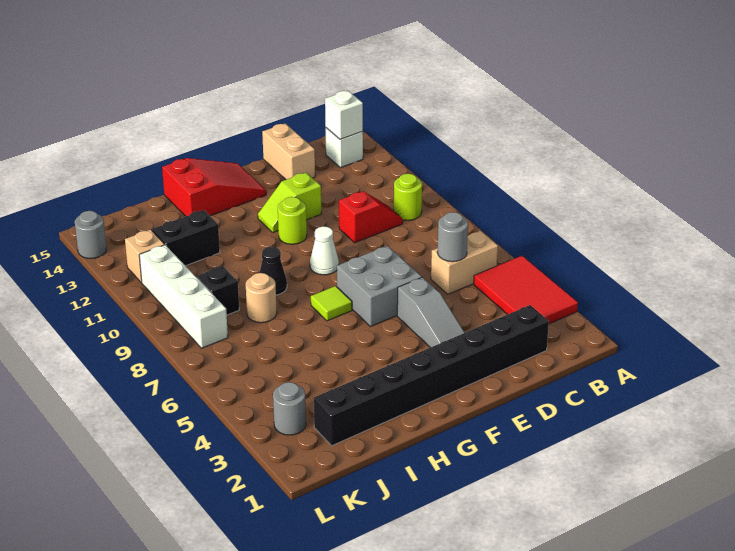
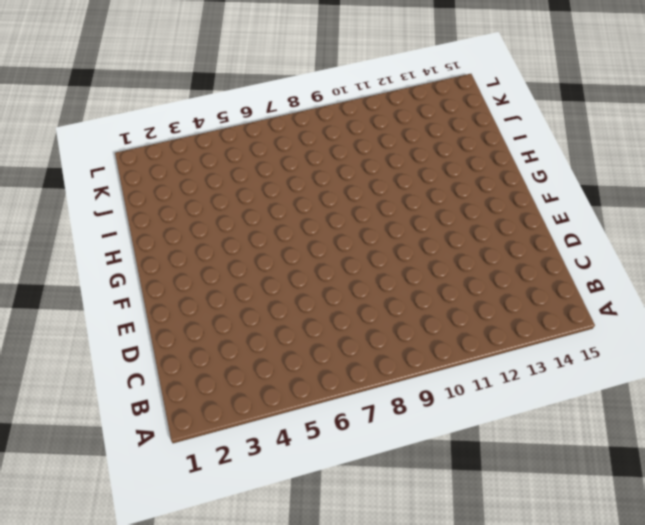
none -> red 2x3 tile [474,256,578,324]
none -> tan 1x2 brick [431,231,498,294]
none -> lime 1x1 round brick [394,174,422,220]

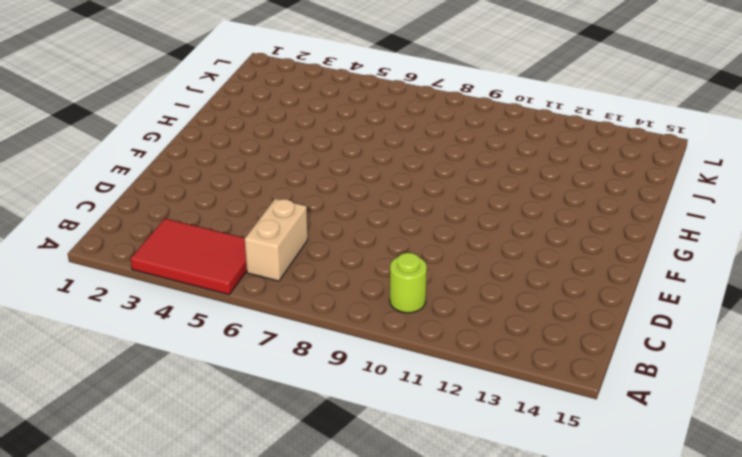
none -> white 1x1 brick [326,128,363,168]
none -> black 1x8 brick [314,305,549,446]
none -> red 1x2 slope [339,191,403,243]

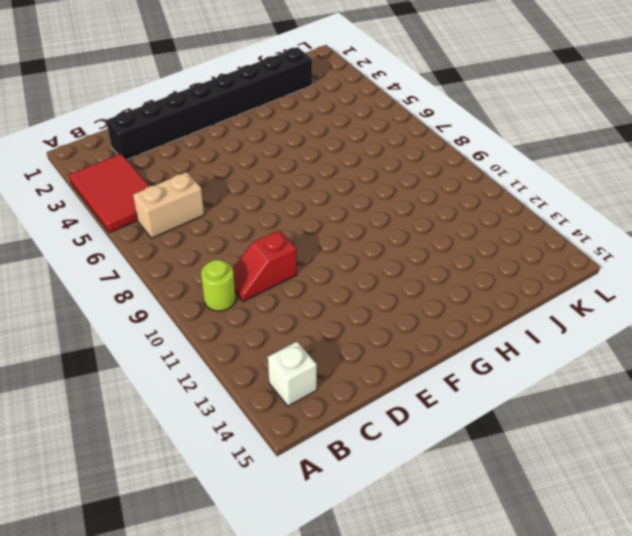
none -> tan 1x2 brick [262,123,315,180]
none -> grey 1x3 slope [397,277,465,348]
none -> grey 2x2 brick [337,246,422,327]

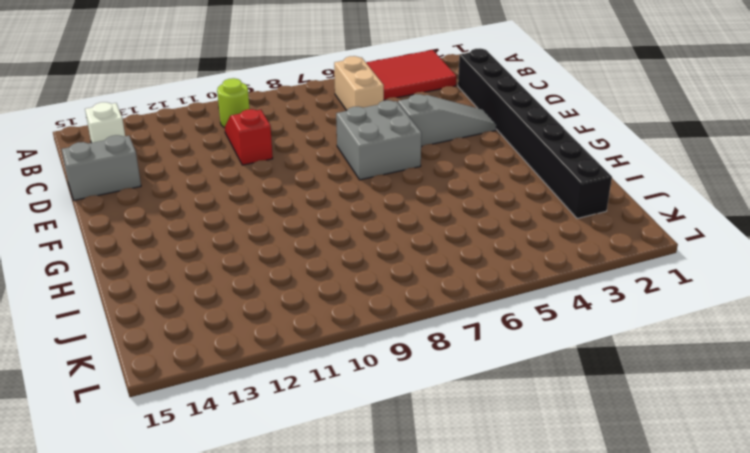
grey 1x2 brick [62,135,141,200] -> tan 1x2 brick [262,123,315,180]
none -> lime 1x2 slope [258,173,321,232]
none -> white 1x1 cone [310,226,339,275]
none -> lime 1x1 round brick [278,197,307,244]

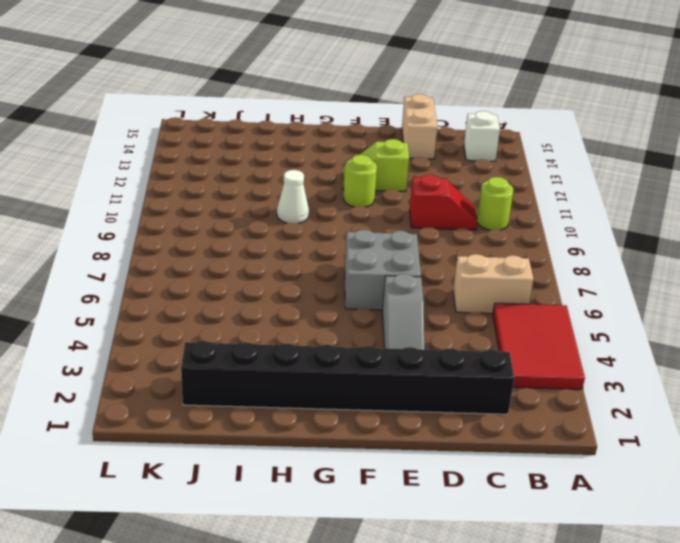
white 1x1 cone [277,170,309,224] -> white 1x1 cone moved to [310,226,339,275]
none -> red 2x3 slope [162,158,266,216]
none -> lime 1x1 tile [311,286,352,321]
none -> black 1x1 cone [260,247,287,295]

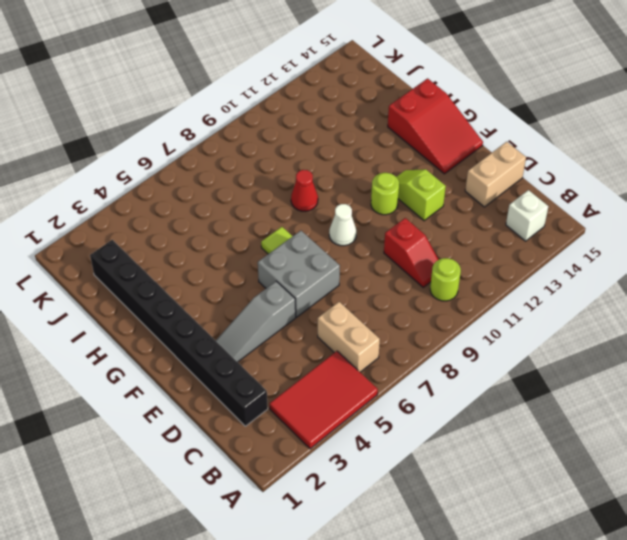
red 1x1 cone [291,170,318,211] -> black 1x1 cone [260,247,287,295]
none -> tan 1x1 round brick [246,273,277,323]
none -> black 1x2 brick [152,210,220,266]
none -> black 1x1 brick [197,266,239,315]

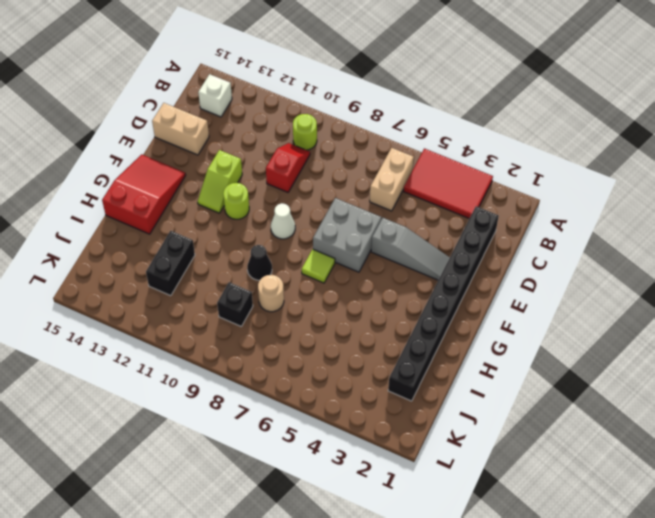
none -> grey 1x1 round brick [273,382,306,435]
none -> white 1x4 brick [139,245,228,348]
none -> tan 1x1 brick [125,230,165,283]

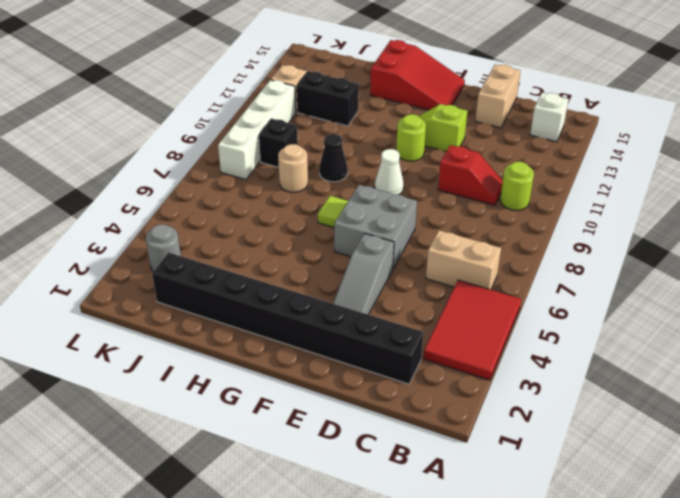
none -> grey 1x1 round brick [75,211,106,259]
none -> white 1x1 brick [325,91,363,139]
none -> grey 1x1 round brick [438,212,468,262]

